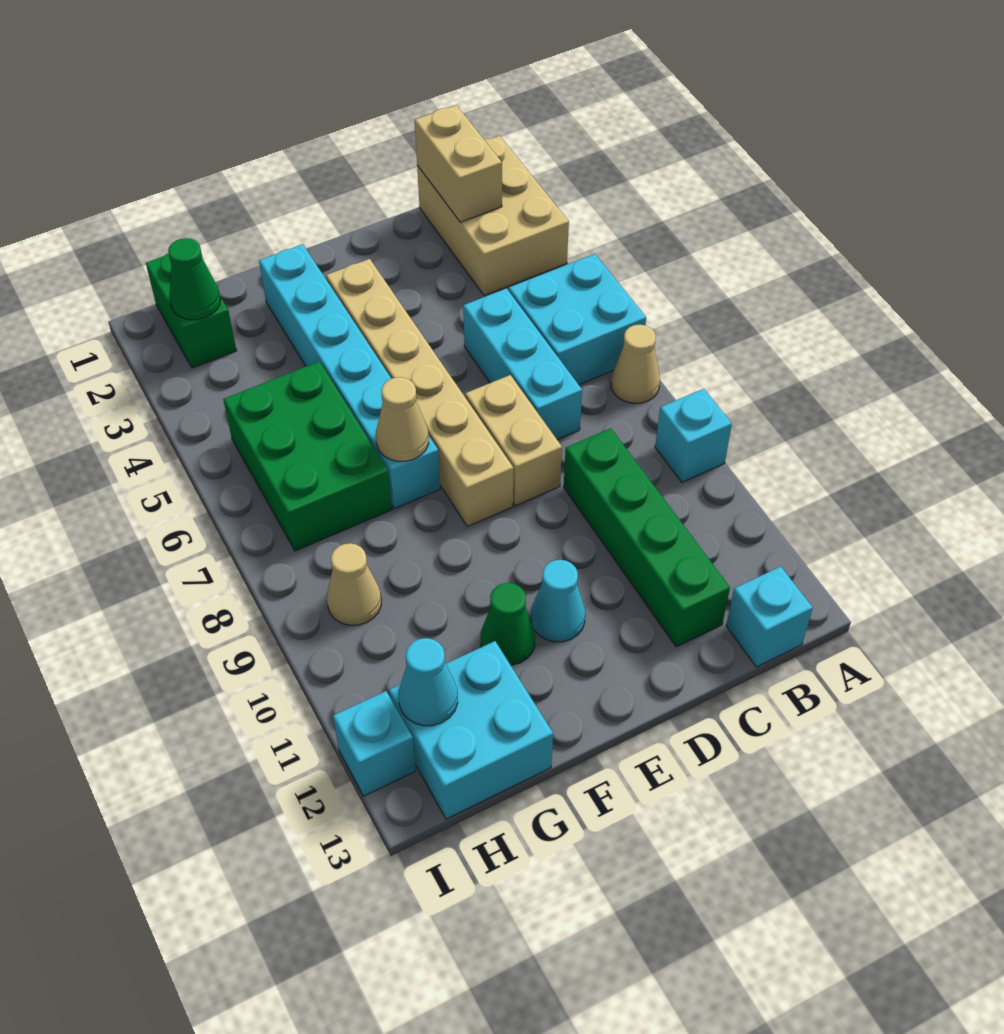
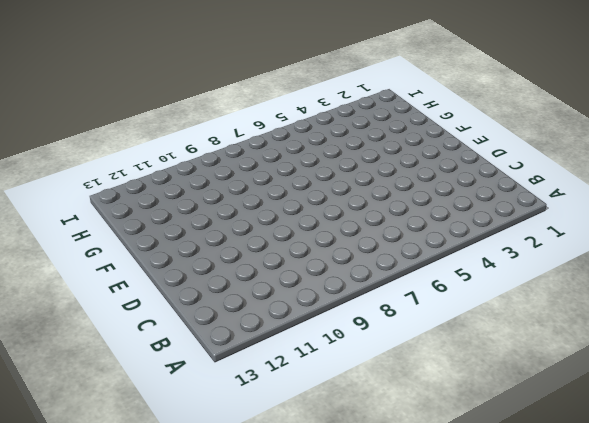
none -> tan 2x3 brick [417,136,569,296]
none -> cyan 2x2 brick [509,254,646,385]
none -> tan 1x1 cone [611,325,660,403]

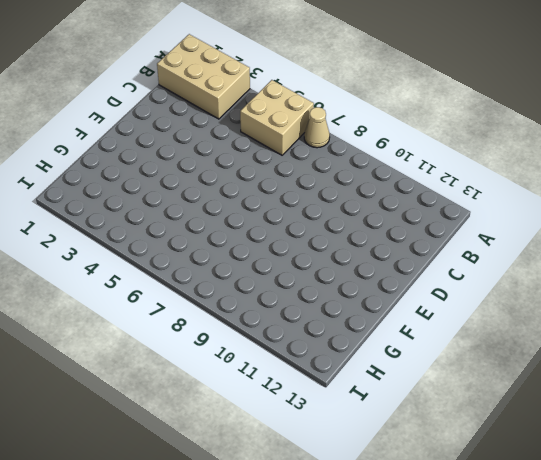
tan 2x2 brick [240,80,314,155] -> cyan 2x2 brick [509,254,646,385]
none -> cyan 1x1 brick [655,389,732,482]
none -> cyan 1x1 brick [726,566,813,667]
none -> cyan 1x3 brick [463,288,582,440]

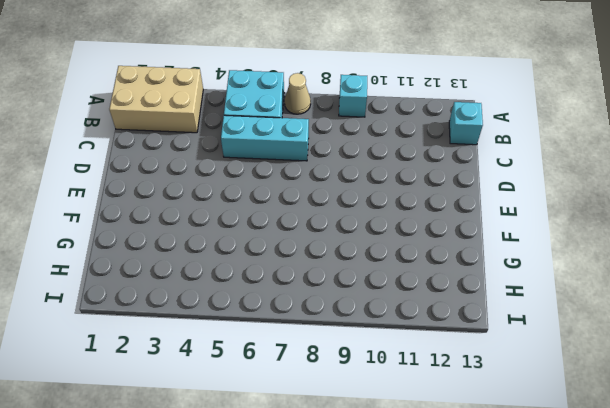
none -> green 1x4 brick [564,428,730,647]
none -> tan 1x2 brick [465,375,562,506]
none -> tan 1x6 brick [326,259,513,527]

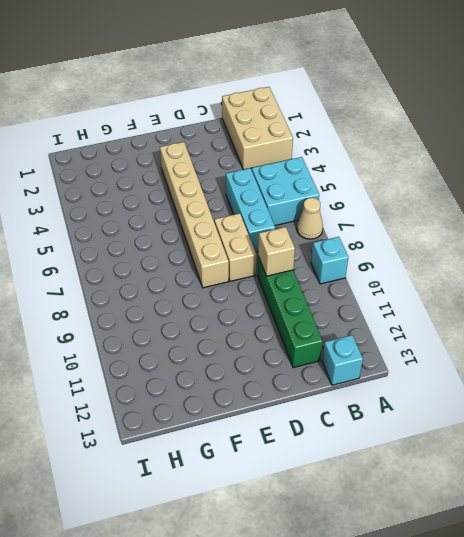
tan 1x1 brick [258,227,295,276] -> none
none -> cyan 1x1 cone [531,560,585,642]
none -> cyan 1x6 brick [259,244,440,509]
none -> green 1x1 cone [481,583,535,665]

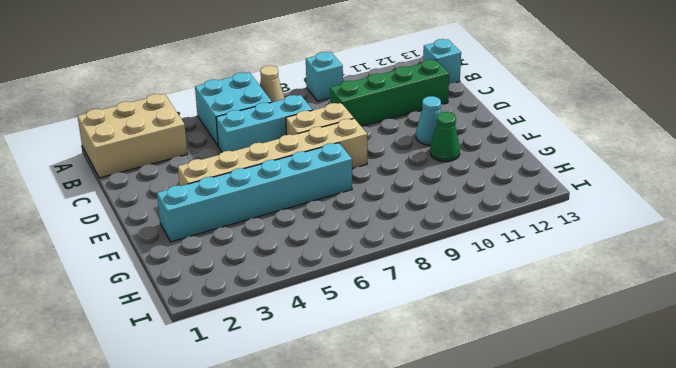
none -> green 2x3 brick [223,361,392,551]
none -> cyan 2x2 brick [389,641,553,819]
none -> green 1x2 brick [146,253,236,368]

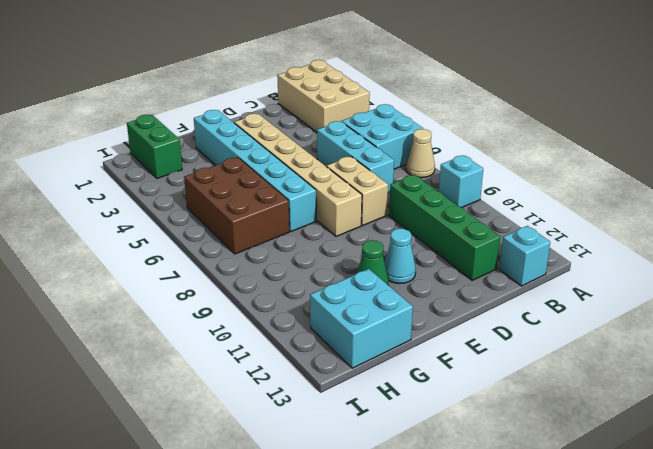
brown 2x3 brick [184,158,289,254] -> green 2x3 brick [223,361,392,551]
none -> tan 1x1 cone [327,543,381,625]
none -> cyan 1x1 brick [333,691,416,796]
none -> tan 1x2 brick [415,105,502,222]

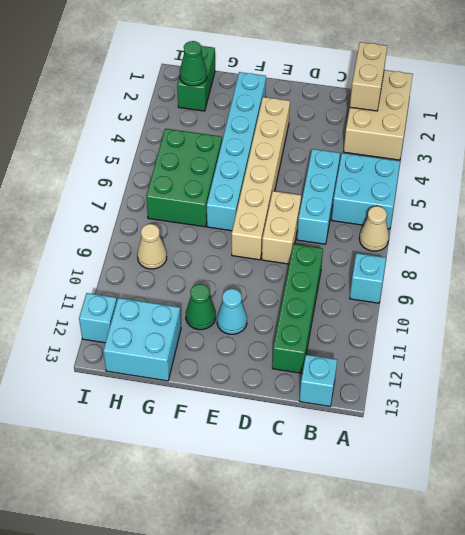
none -> tan 1x1 cone [376,377,429,461]
none -> cyan 1x1 cone [399,638,458,726]

